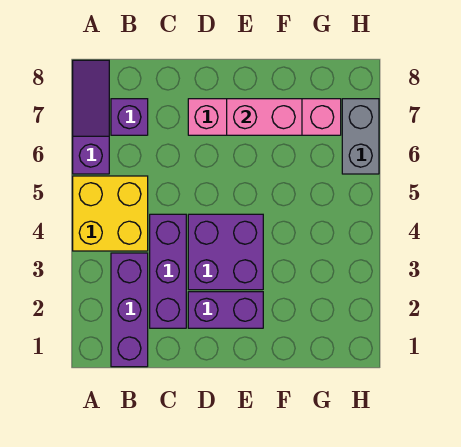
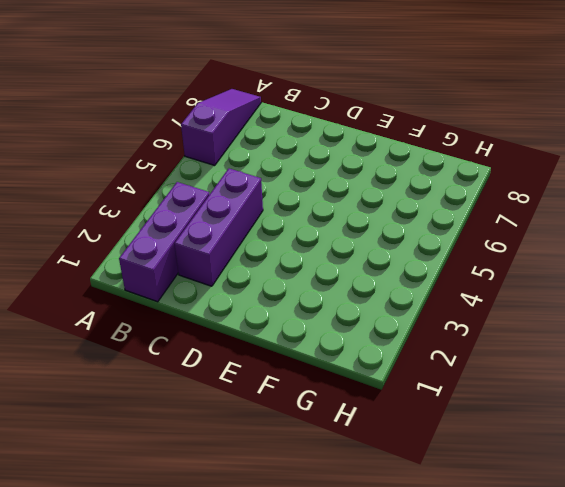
none -> yellow 2x2 brick [73,176,148,251]
none -> purple 1x1 brick [111,99,148,135]

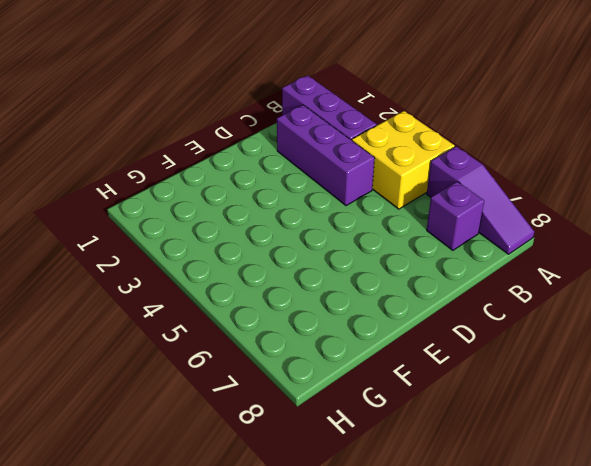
none -> purple 1x2 brick [188,292,263,328]
none -> purple 2x2 brick [188,214,263,290]

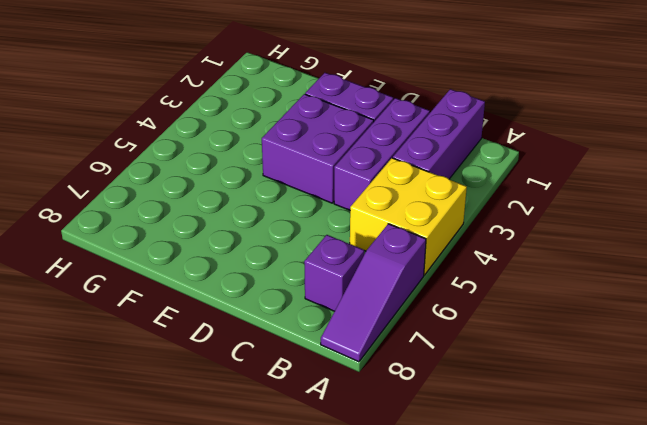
none -> pink 1x4 brick [188,99,341,135]
none -> grey 1x2 brick [342,99,379,174]

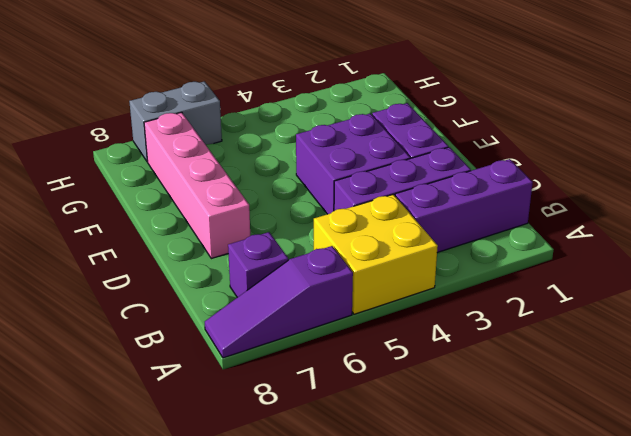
none -> pink 1x2 brick [227,99,302,135]

